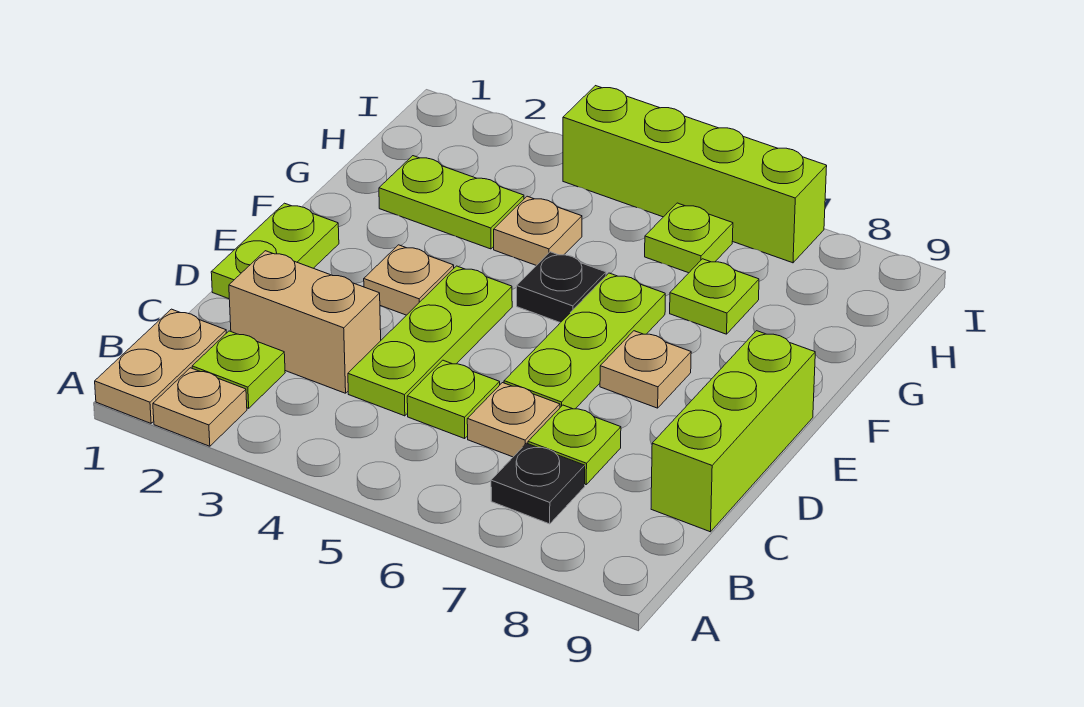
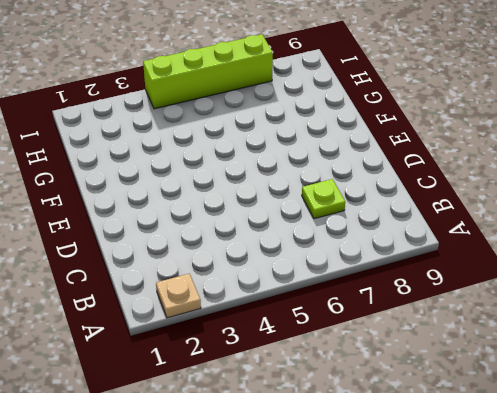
none -> tan 1x2 plate [95,309,226,423]
none -> lime 1x1 plate [192,331,285,408]
none -> black 1x1 plate [491,443,585,524]

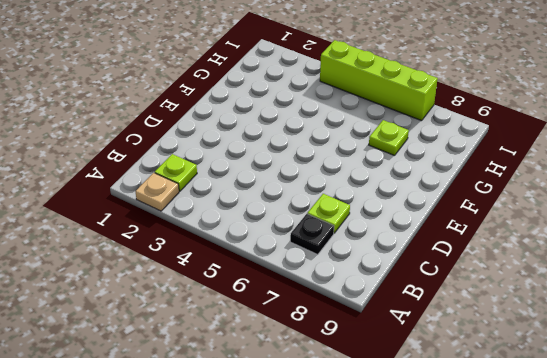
none -> tan 1x2 plate [95,309,226,423]
none -> tan 1x2 brick [229,251,381,393]
none -> lime 1x3 plate [348,266,512,416]

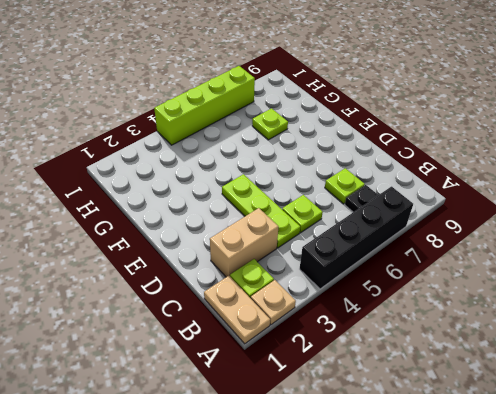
black 1x4 brick [300,187,413,289] -> none
none -> tan 1x1 plate [467,383,560,457]
none -> lime 1x3 brick [651,331,815,532]
none -> lime 1x2 plate [211,203,339,299]

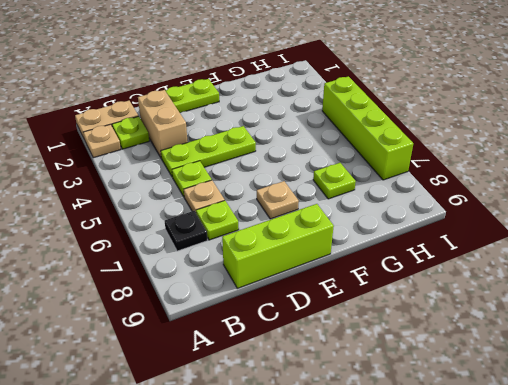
none -> lime 1x3 plate [504,273,665,409]
none -> tan 1x1 plate [364,245,454,315]
none -> black 1x1 plate [517,252,606,323]

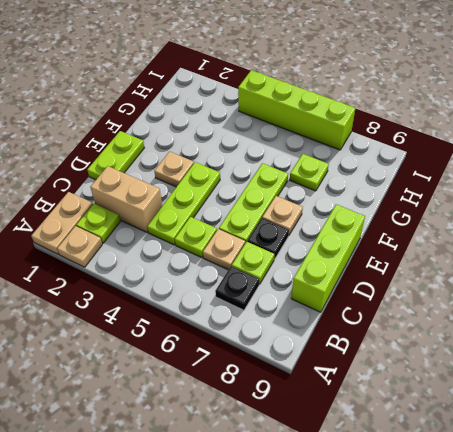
black 1x1 plate [247,218,289,259] -> black 1x1 plate moved to [517,252,606,323]
none -> lime 1x2 plate [379,156,524,249]
none -> tan 1x1 plate [494,196,582,266]
none -> lime 1x1 plate [645,203,733,273]

